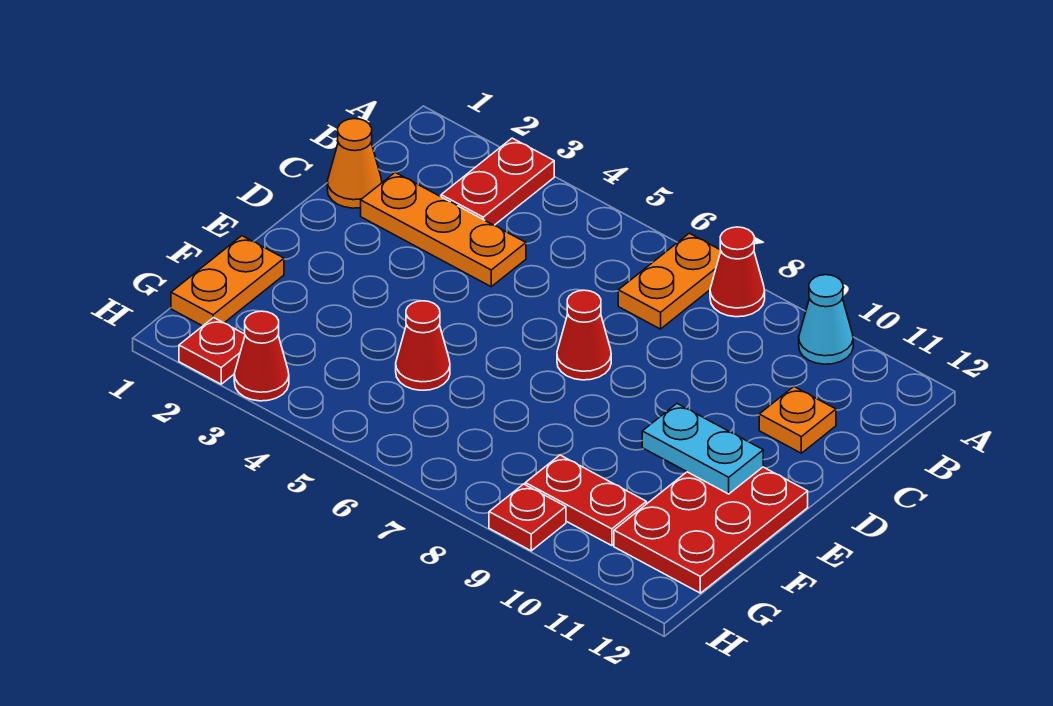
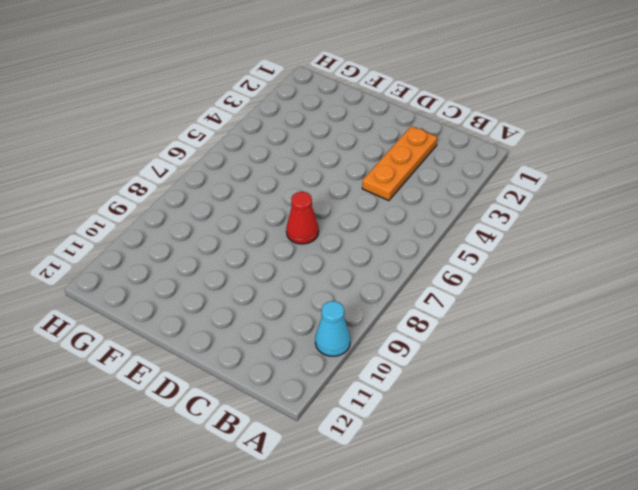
none -> red 1x2 plate [441,138,554,225]
none -> orange 1x2 plate [618,233,721,329]
none -> red 1x1 cone [710,227,765,317]

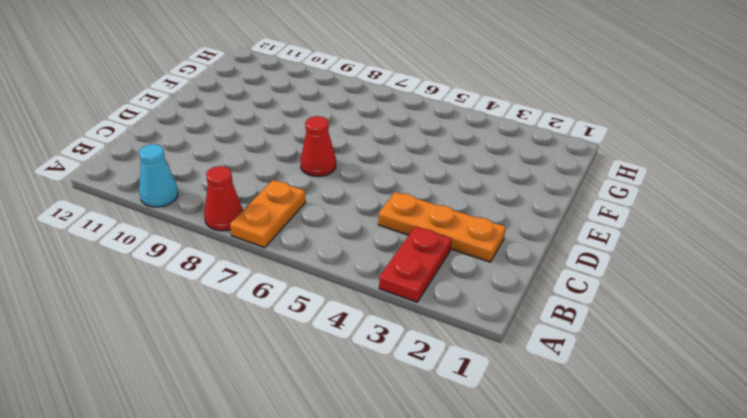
none -> orange 1x1 cone [327,119,382,208]
none -> orange 1x1 plate [759,387,836,453]
none -> red 2x3 plate [614,467,808,593]

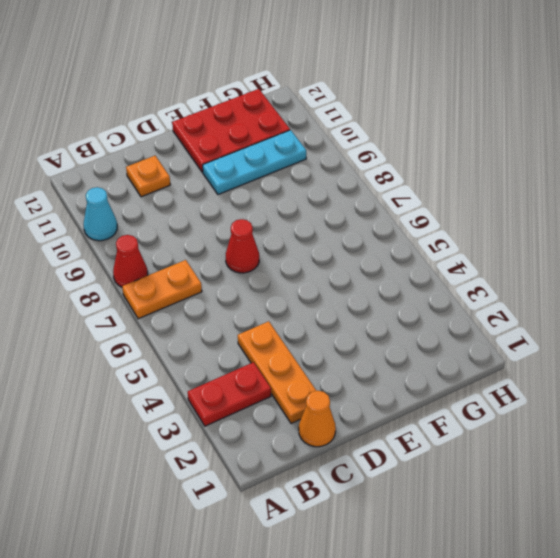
cyan 1x3 plate [203,130,306,195] -> red 1x2 plate [525,455,646,546]
none -> orange 1x2 plate [171,236,284,326]
none -> red 1x1 cone [396,301,450,390]
none -> red 1x1 plate [179,317,245,384]

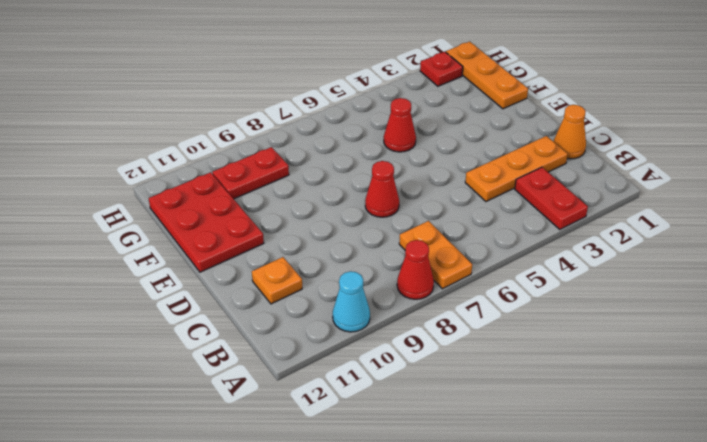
orange 1x3 plate [446,42,528,109] -> orange 1x2 plate [171,236,284,326]
none -> red 1x1 cone [234,311,289,401]
none -> red 1x1 plate [489,484,566,551]
none -> cyan 1x2 plate [642,404,763,494]

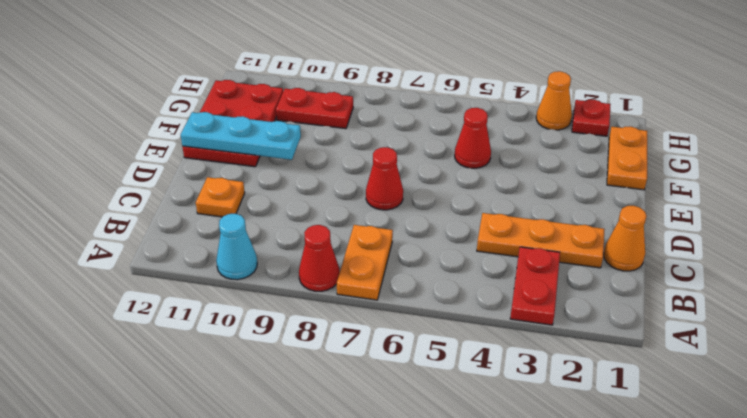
cyan 1x3 plate [181,112,301,160] -> cyan 1x2 plate [642,404,763,494]
orange 1x1 cone [536,71,572,130] -> red 1x1 cone [234,311,289,401]
none -> red 1x1 plate [489,484,566,551]

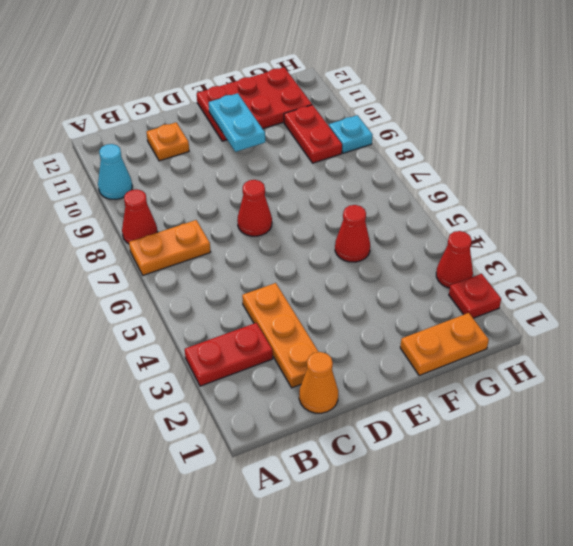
cyan 1x1 plate [329,115,373,153] -> red 1x1 plate [489,484,566,551]

